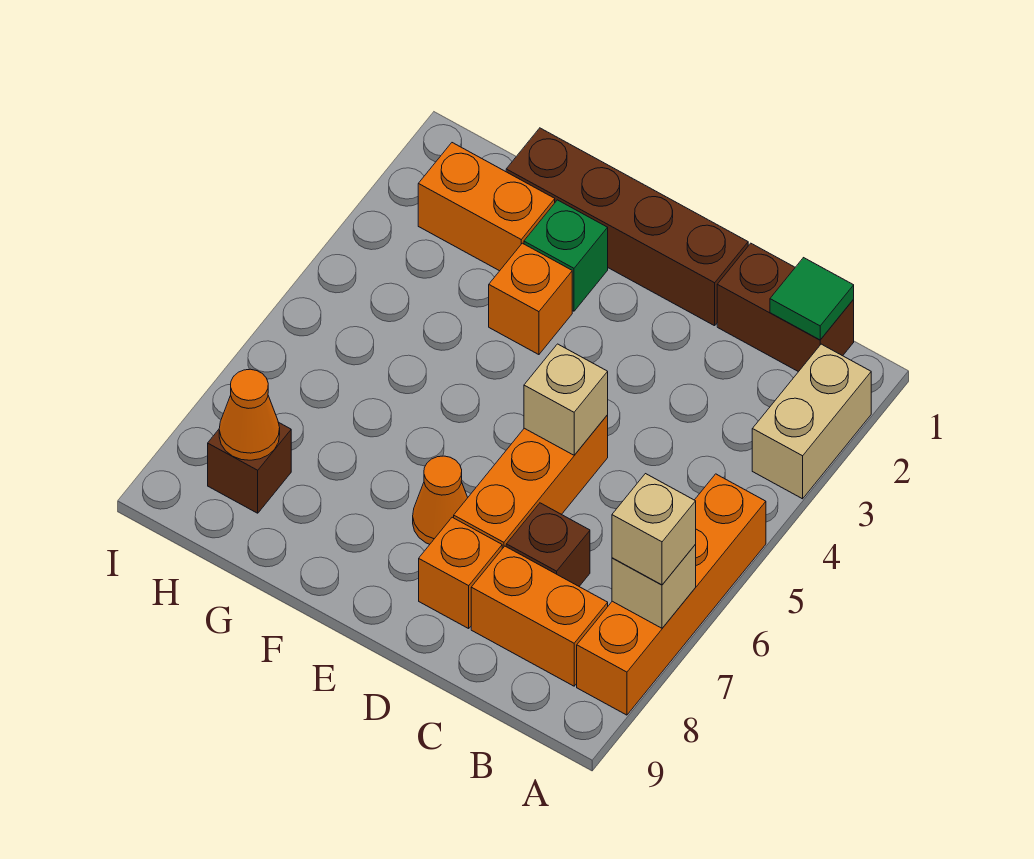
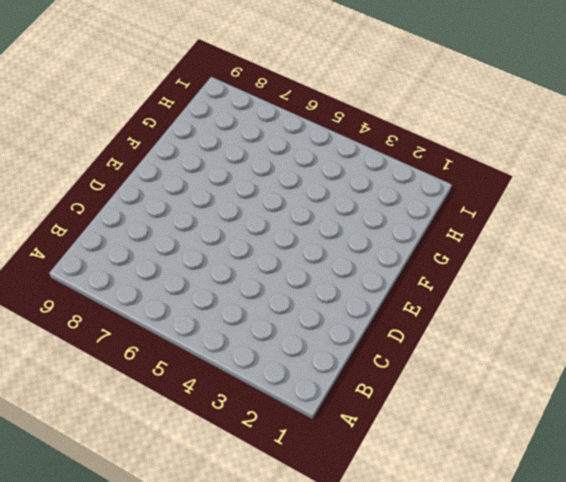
none -> tan 1x2 brick [752,344,871,499]
none -> orange 1x4 brick [577,474,766,715]
none -> brown 1x2 brick [717,243,854,372]

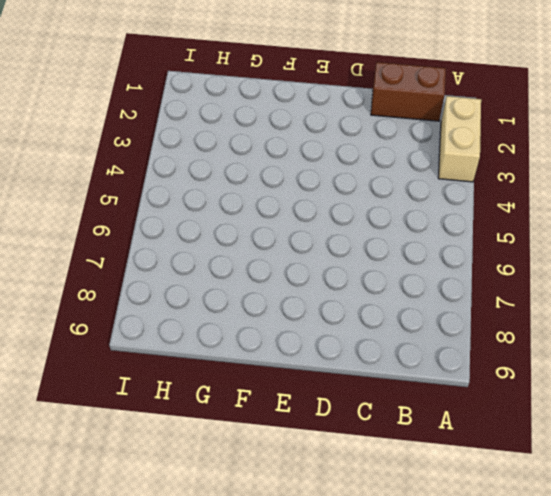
none -> orange 1x4 brick [577,474,766,715]
none -> orange 1x2 brick [471,546,608,686]
none -> brown 1x1 brick [506,503,590,586]

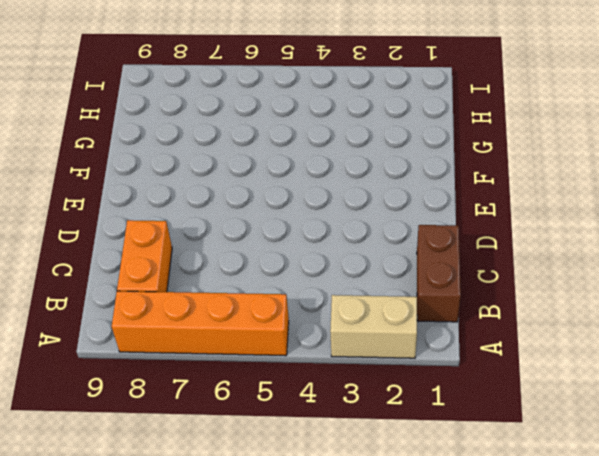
none -> brown 1x1 brick [506,503,590,586]
none -> brown 1x4 brick [506,128,748,326]
none -> orange 1x3 brick [454,415,608,549]

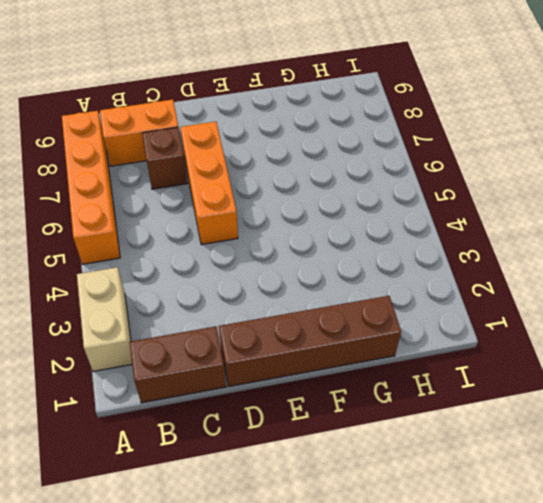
none -> orange 1x1 brick [419,517,502,629]
none -> orange 1x1 cone [413,456,468,544]
none -> green 1x1 brick [524,200,608,311]

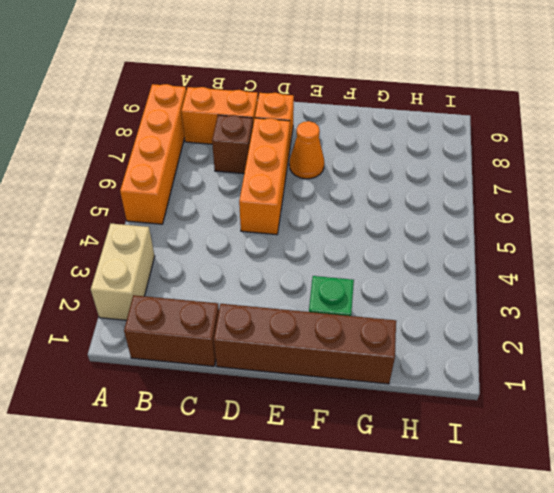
none -> orange 1x1 brick [489,243,572,355]
none -> orange 1x2 brick [418,143,555,271]
none -> brown 1x1 brick [208,422,291,513]

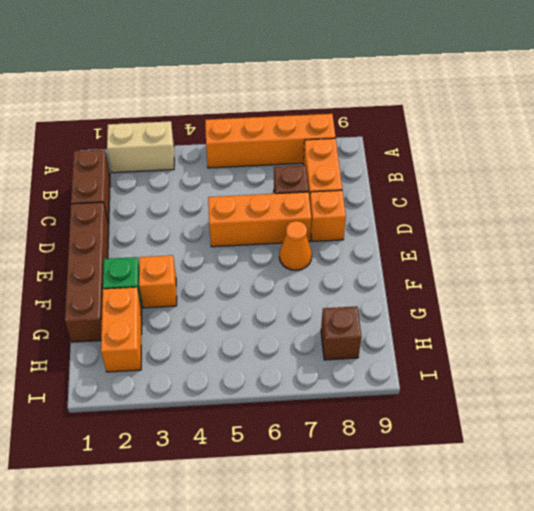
none -> tan 1x1 brick [612,545,696,628]
none -> green 1x1 tile [770,258,854,340]
none -> tan 1x1 brick [524,344,608,455]

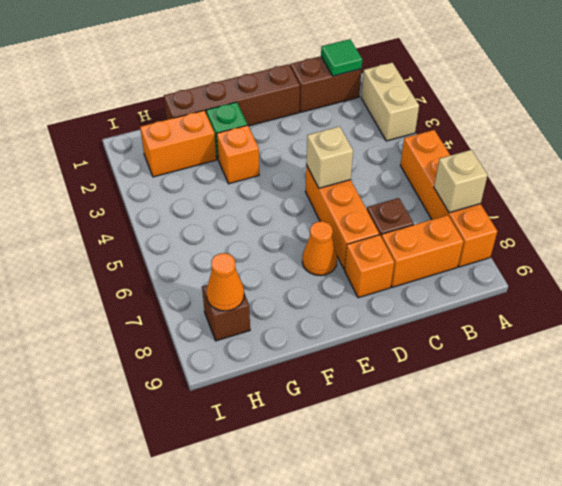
none -> tan 1x1 brick [612,474,696,585]

